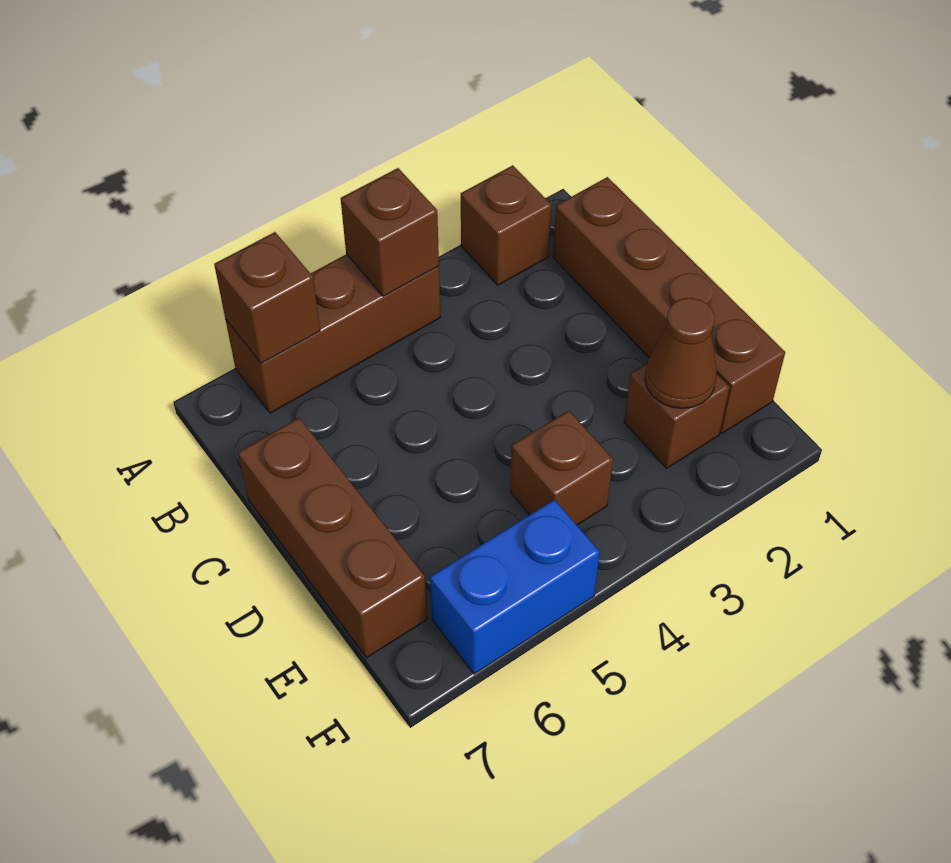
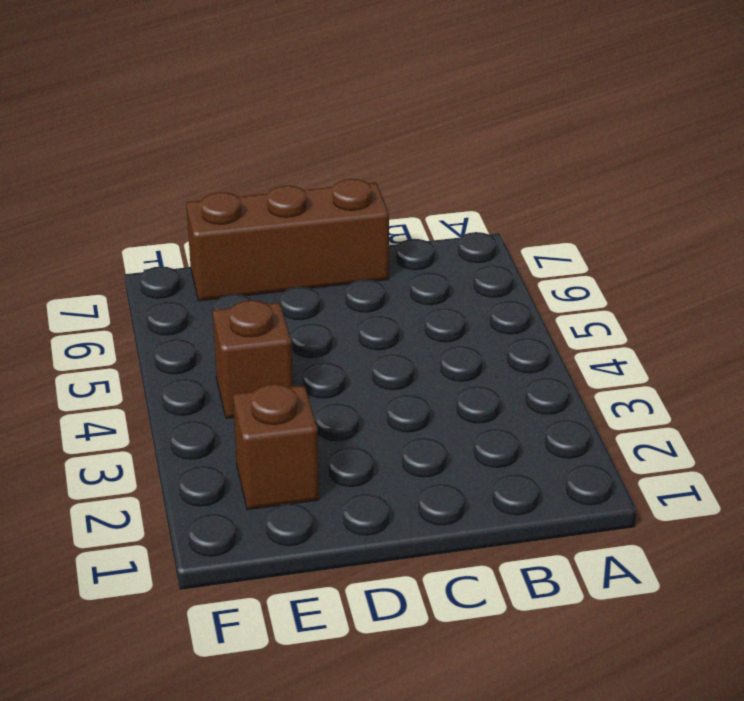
none -> brown 1x1 brick [461,165,551,285]
none -> brown 1x3 brick [226,254,440,413]

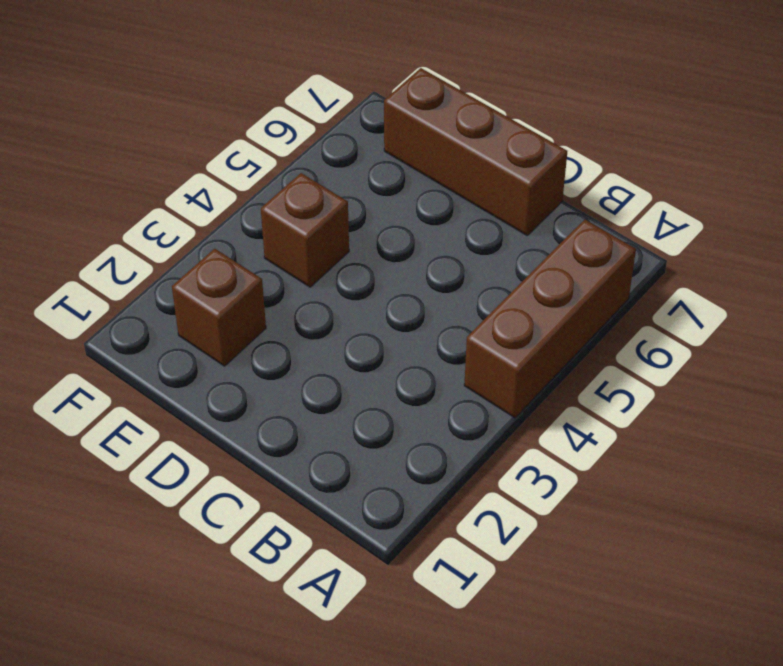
none -> brown 1x1 brick [461,165,551,285]
none -> brown 1x4 brick [553,177,785,433]

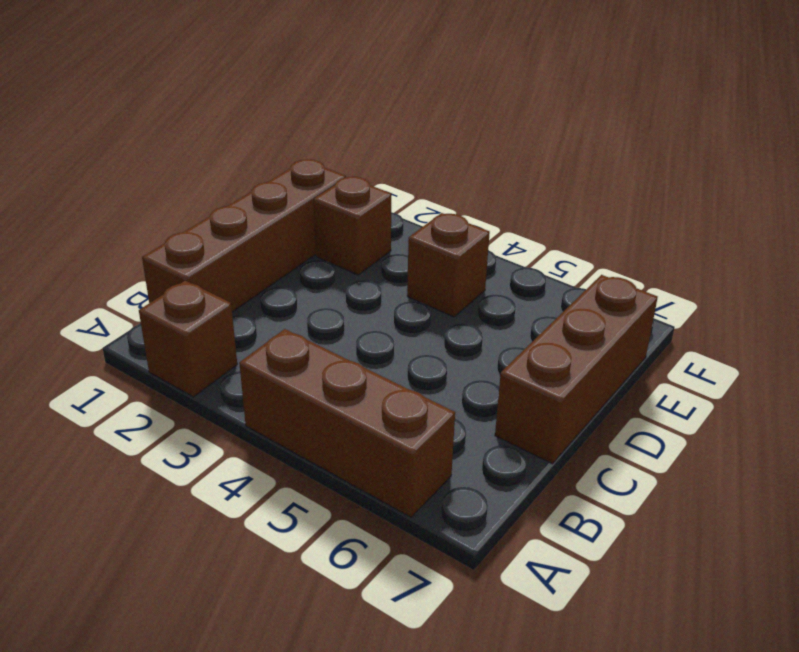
none -> blue 1x2 brick [430,500,600,674]
none -> brown 1x1 brick [341,168,439,296]

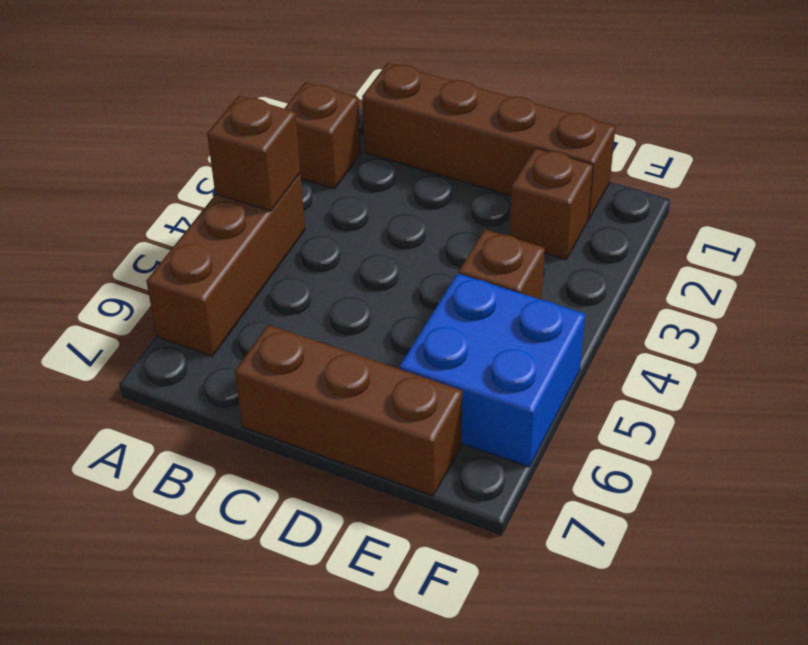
blue 2x2 brick [399,273,585,467] -> blue 1x2 brick [430,500,600,674]
none -> brown 1x1 brick [214,232,320,363]
none -> brown 1x1 cone [645,298,717,408]

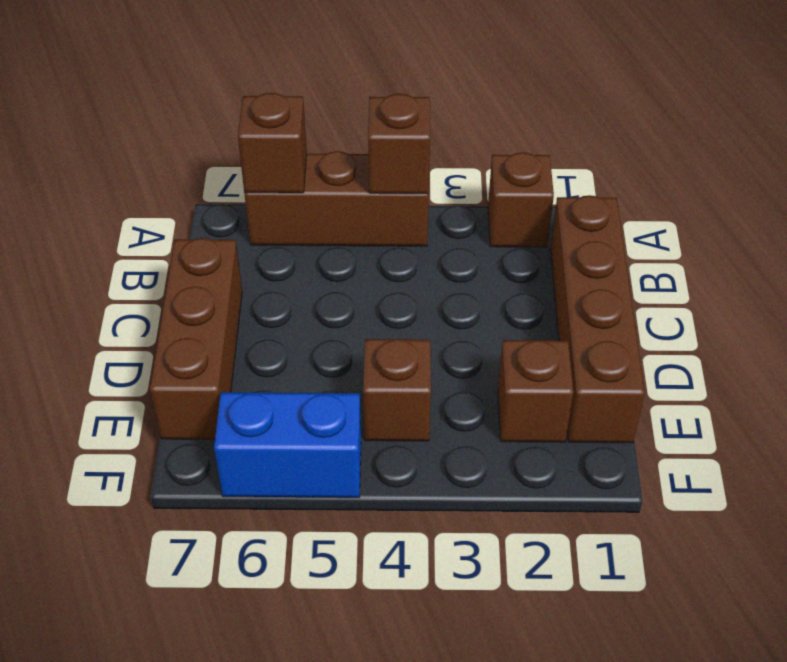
none -> brown 1x1 cone [645,298,717,408]

